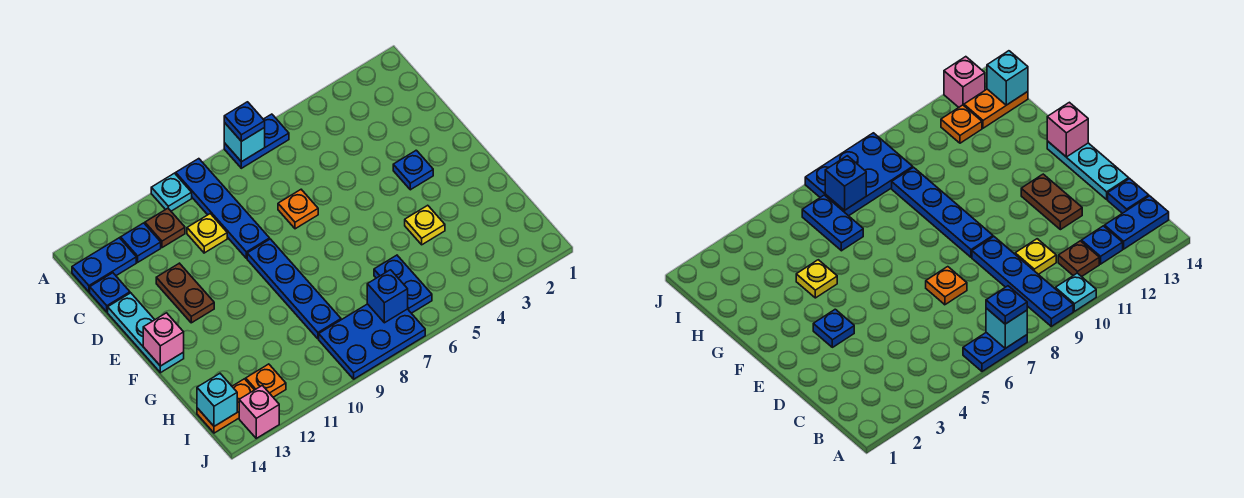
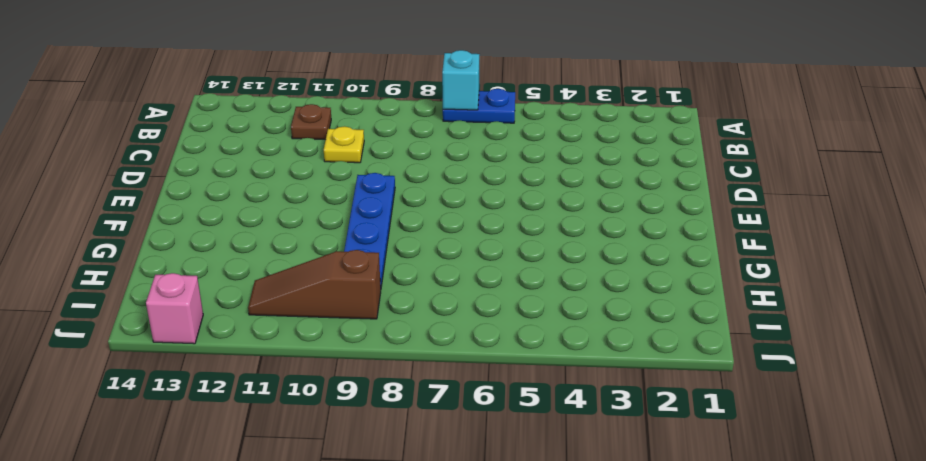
brown 1x3 slope [248,250,381,319] -> blue 2x3 plate [319,304,425,379]
none -> blue 1x4 plate [176,159,270,258]
none -> cyan 1x1 plate [151,173,192,211]
none -> blue 1x1 plate [121,223,161,262]

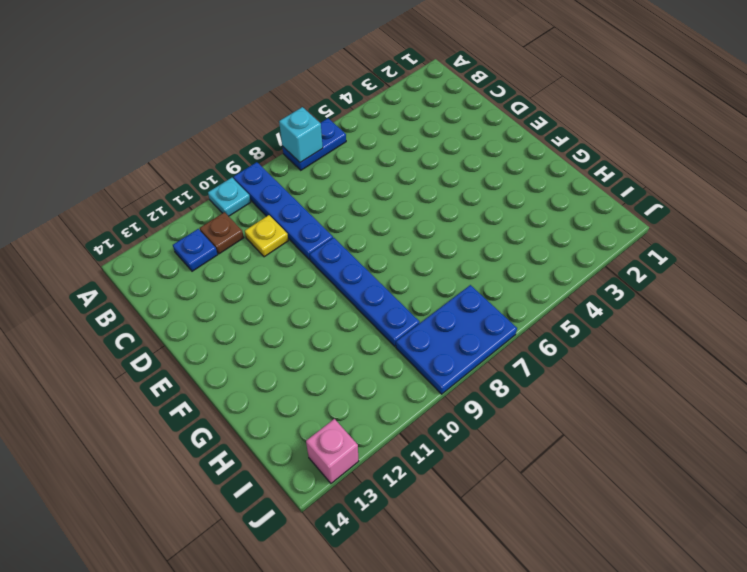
none -> blue 1x2 plate [72,238,136,292]
none -> blue 1x1 plate [90,273,130,312]
none -> orange 1x1 plate [278,190,318,229]

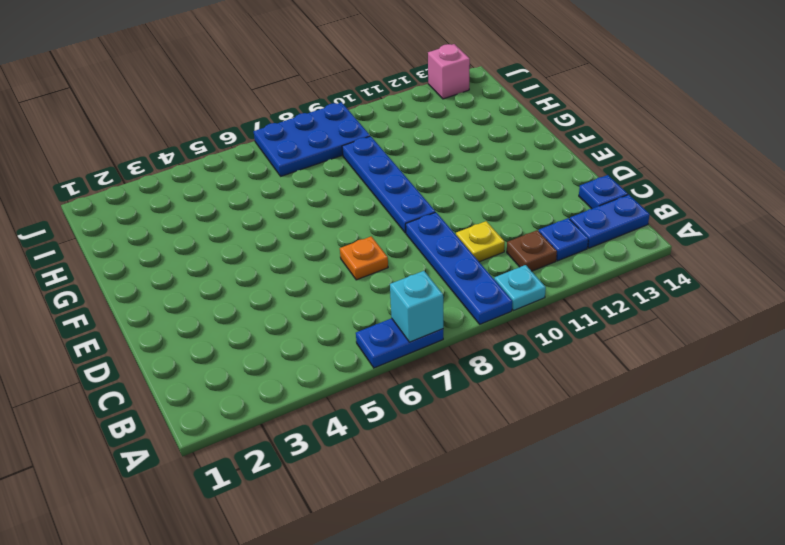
none -> brown 1x2 plate [156,263,214,323]
none -> cyan 1x3 plate [108,293,184,373]
none -> blue 1x1 plate [393,150,433,190]

